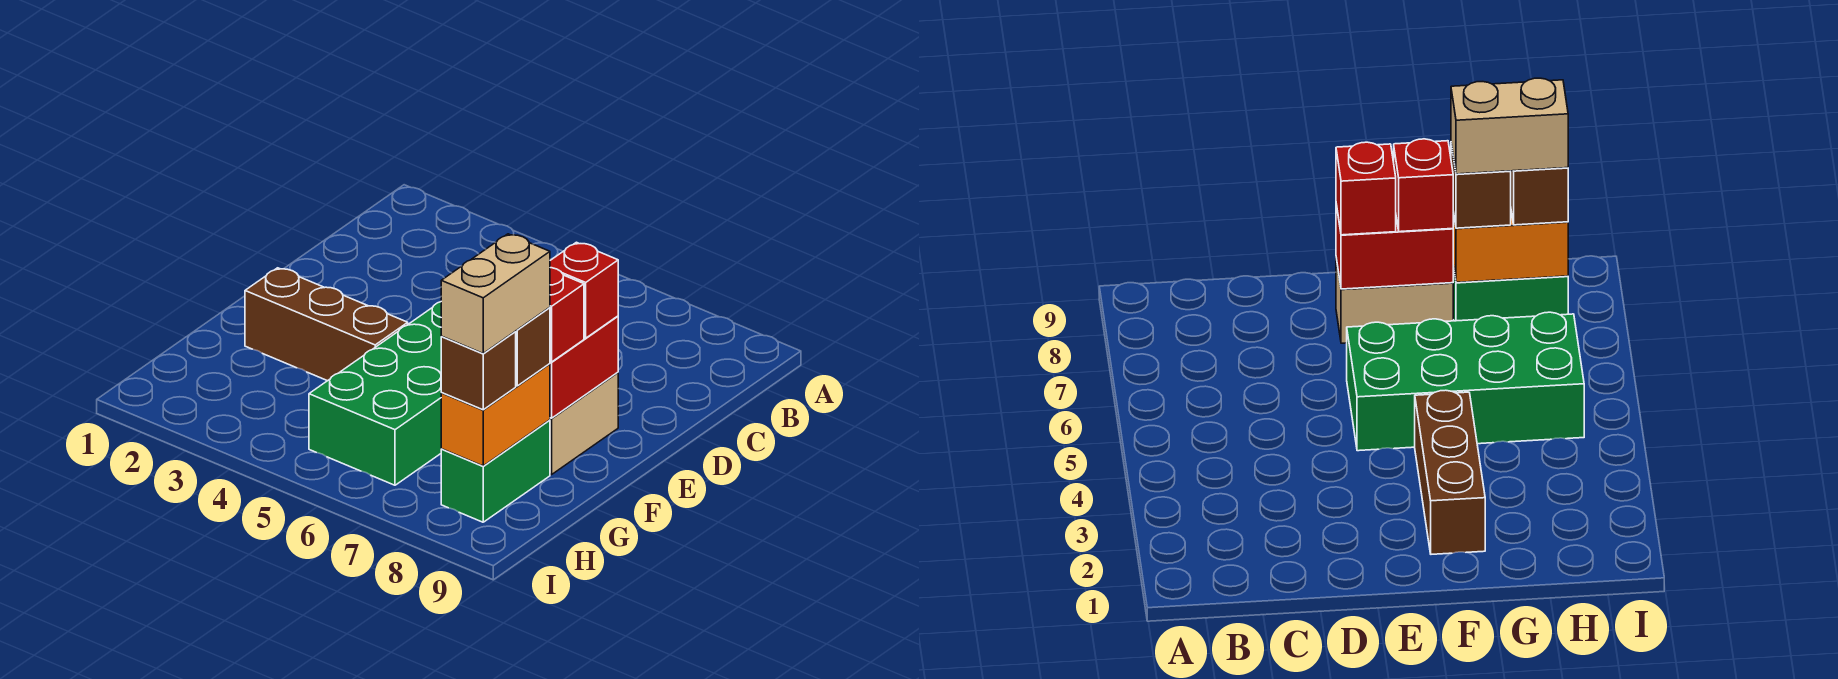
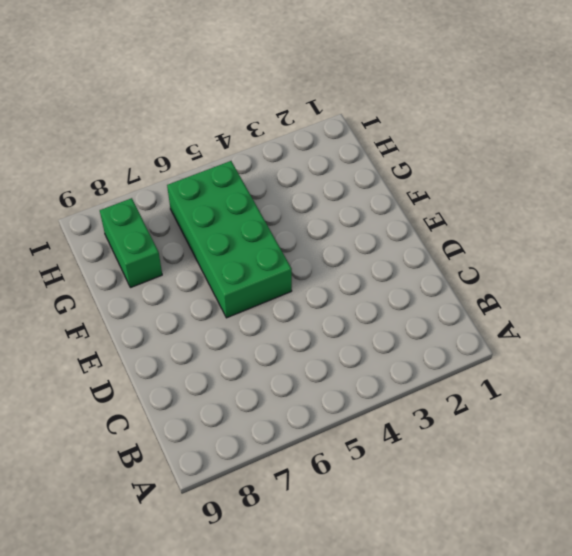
none -> tan 1x2 brick [550,372,618,475]
none -> brown 1x3 brick [245,268,408,381]

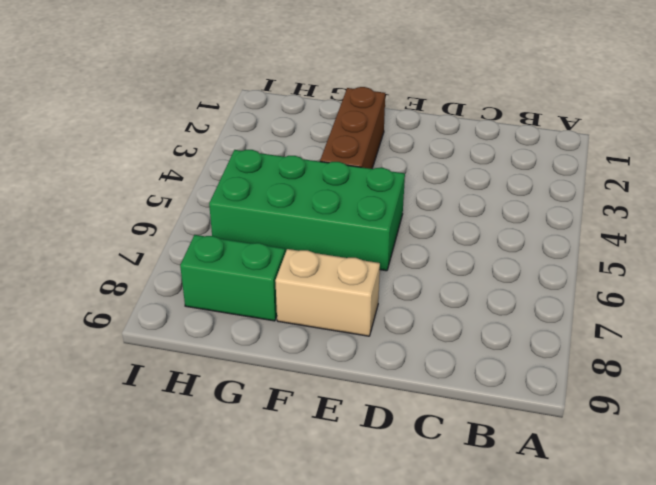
none -> red 1x2 brick [550,316,618,418]
none -> orange 1x2 brick [441,364,550,466]

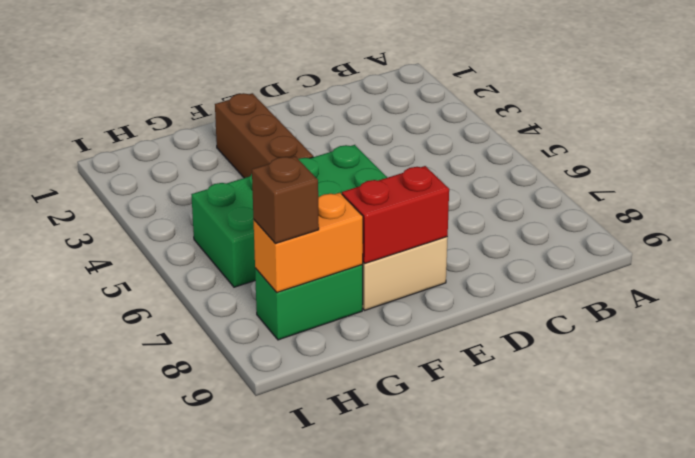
none -> red 1x1 brick [550,242,618,338]
none -> red 1x1 brick [550,268,584,362]

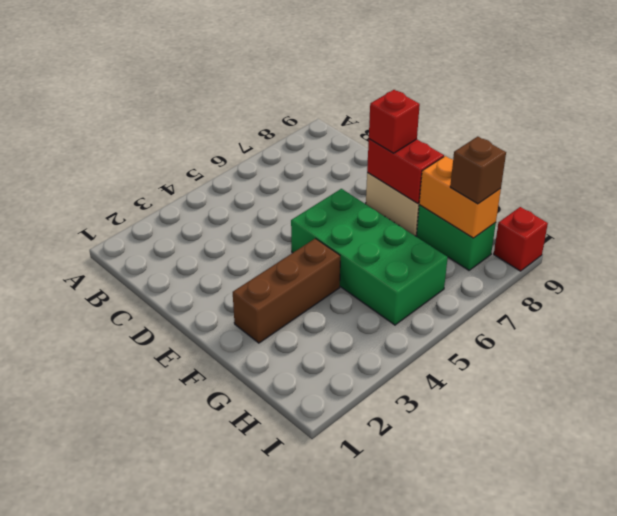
red 1x1 brick [494,207,548,271] -> red 1x1 brick moved to [550,268,584,362]
none -> brown 1x1 brick [516,308,550,386]
none -> tan 1x2 brick [441,234,550,353]

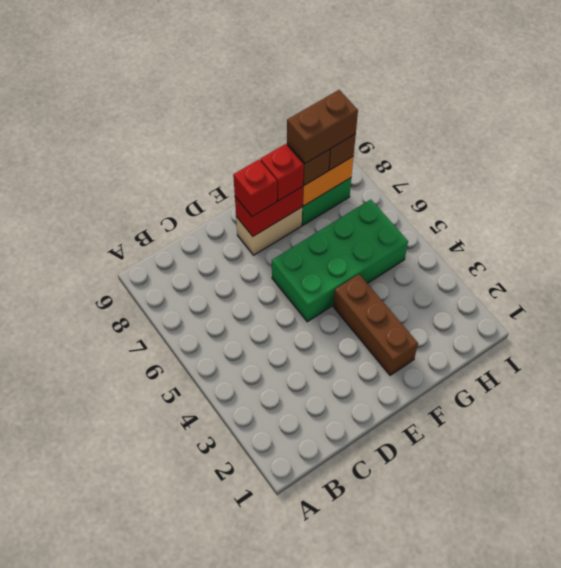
brown 1x2 brick [287,90,358,163] -> tan 1x2 brick [441,234,550,353]

